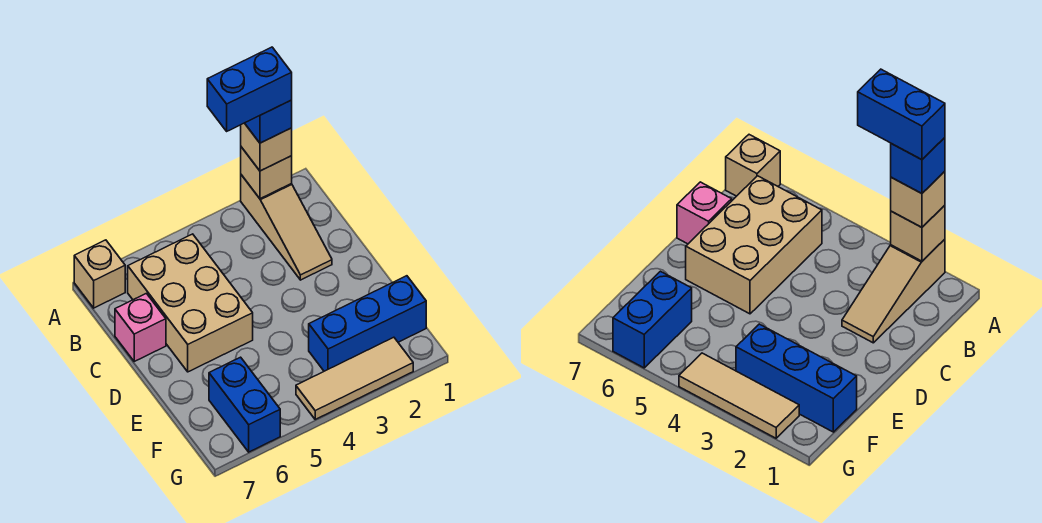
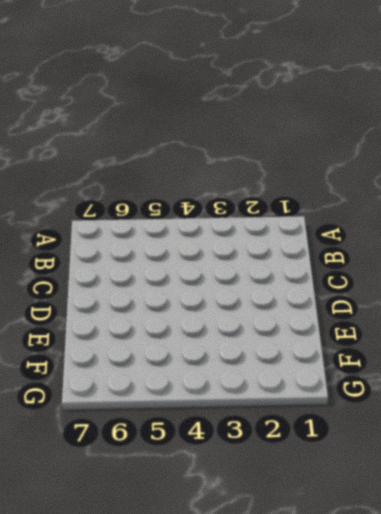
none -> tan 1x3 slope [241,175,332,280]
none -> tan 1x1 brick [74,240,125,308]

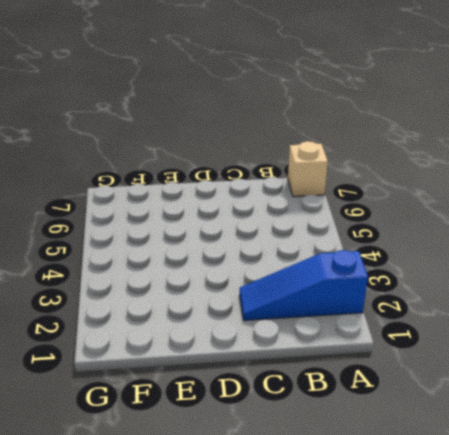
blue 1x3 slope [240,250,368,320] -> tan 1x3 slope [241,175,332,280]
none -> tan 2x3 brick [128,234,253,372]
none -> pink 1x1 brick [115,293,166,361]

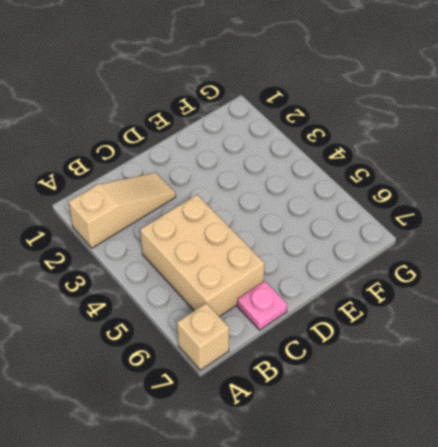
tan 2x3 brick [140,195,265,317] -> tan 2x3 brick turned to [128,234,253,372]
pink 1x1 plate [237,281,287,330] -> pink 1x1 brick [115,293,166,361]
none -> blue 1x3 brick [309,276,426,371]
none -> blue 1x2 brick [209,357,280,452]

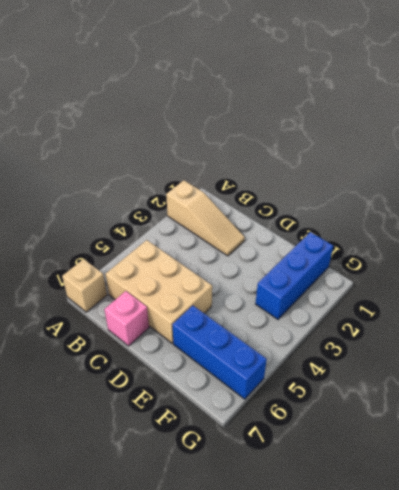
blue 1x3 brick [173,306,267,399] -> blue 1x2 brick [209,357,280,452]
none -> tan 1x3 tile [296,337,413,419]
none -> tan 1x1 brick [241,147,292,199]

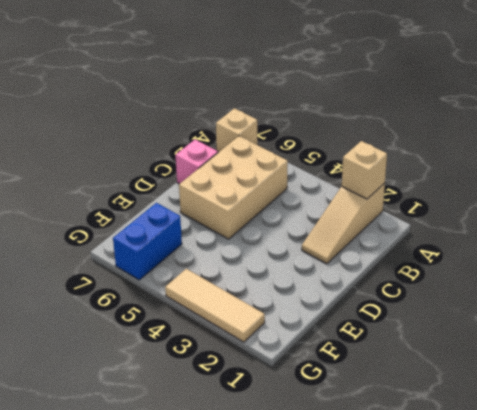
none -> blue 1x3 brick [309,276,426,371]
none -> tan 1x1 brick [241,123,292,171]

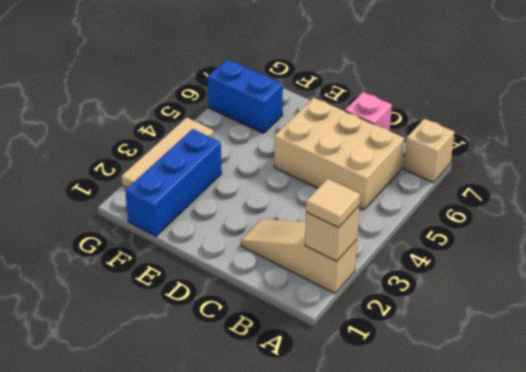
tan 1x1 tile [306,179,360,228] -> tan 1x1 brick [241,123,292,171]
none -> blue 1x1 brick [245,100,292,143]
none -> blue 1x2 brick [207,47,292,131]

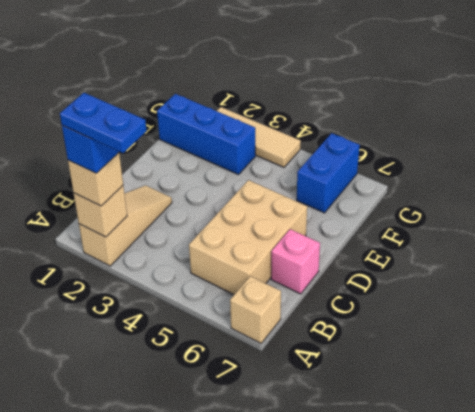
blue 1x2 plate [60,93,146,153] -> blue 1x2 brick [207,47,292,131]

